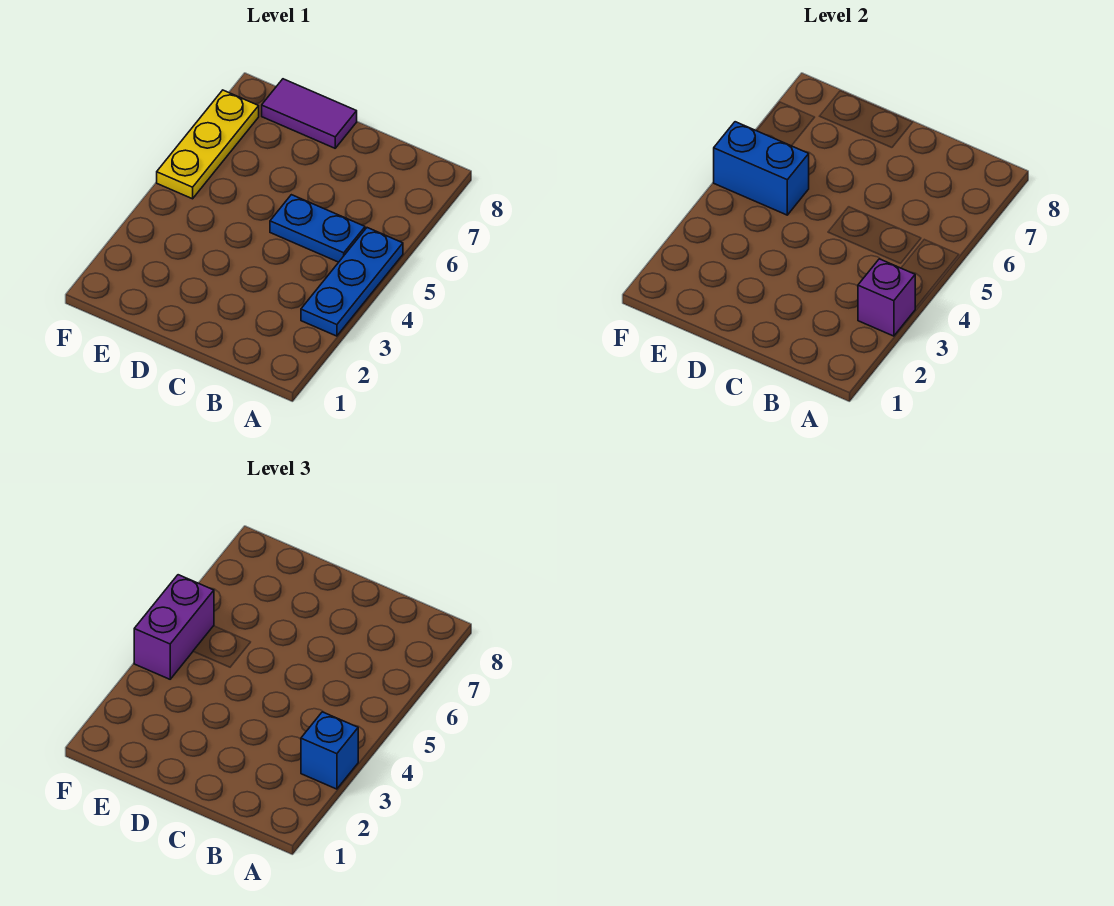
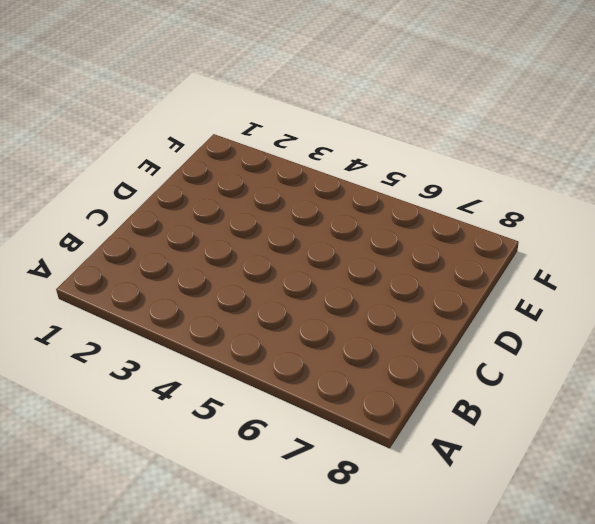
none -> blue 1x3 plate [301,228,403,336]
none -> blue 1x2 plate [270,195,365,262]

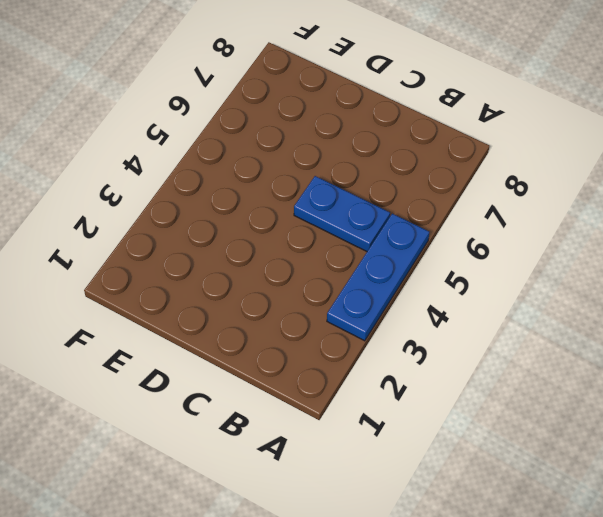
none -> purple 1x2 tile [262,79,357,148]
none -> yellow 1x3 plate [157,90,259,199]

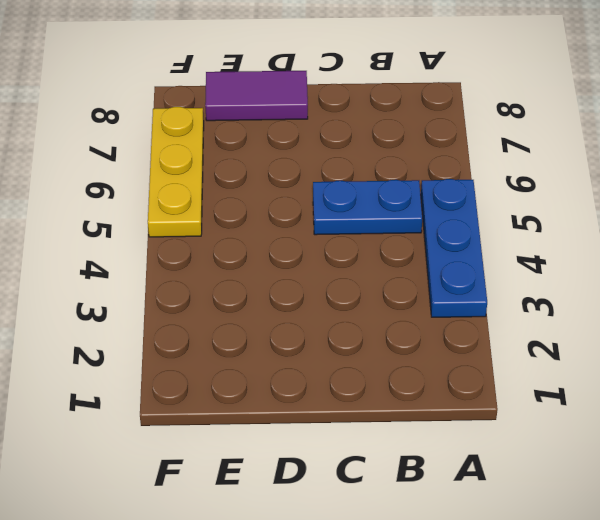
none -> purple 1x1 brick [858,259,915,336]
none -> blue 1x2 brick [714,122,809,215]

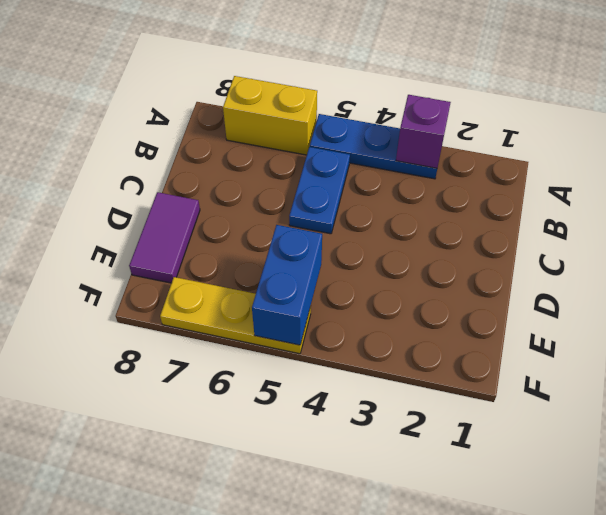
yellow 1x2 brick [223,76,317,155] -> none
none -> blue 1x1 brick [301,712,358,789]
none -> purple 1x2 brick [134,575,214,679]

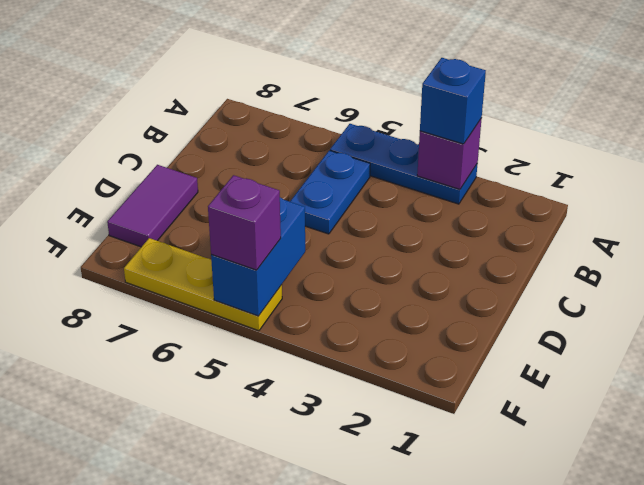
purple 1x1 brick [208,175,281,270] -> purple 1x2 brick [134,575,214,679]

